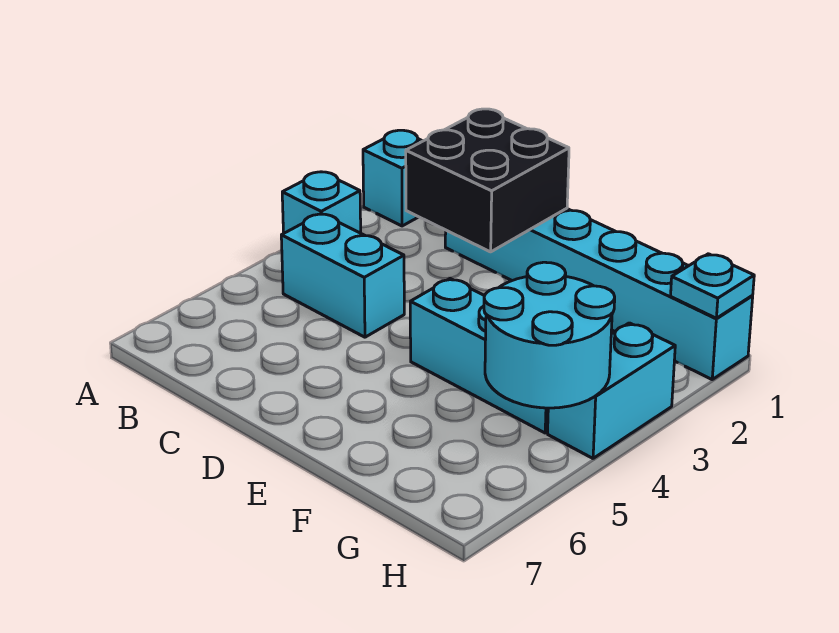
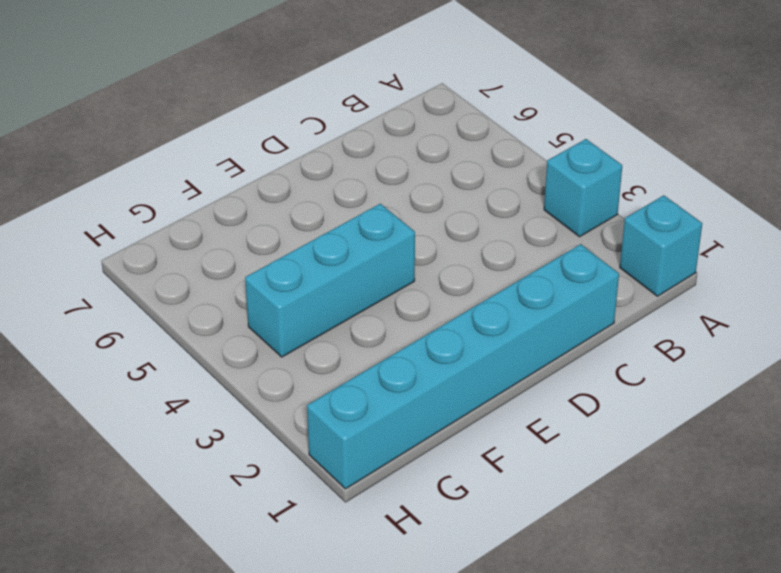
none -> cyan 1x2 brick [281,214,404,337]
none -> cyan 1x2 brick [548,323,675,458]

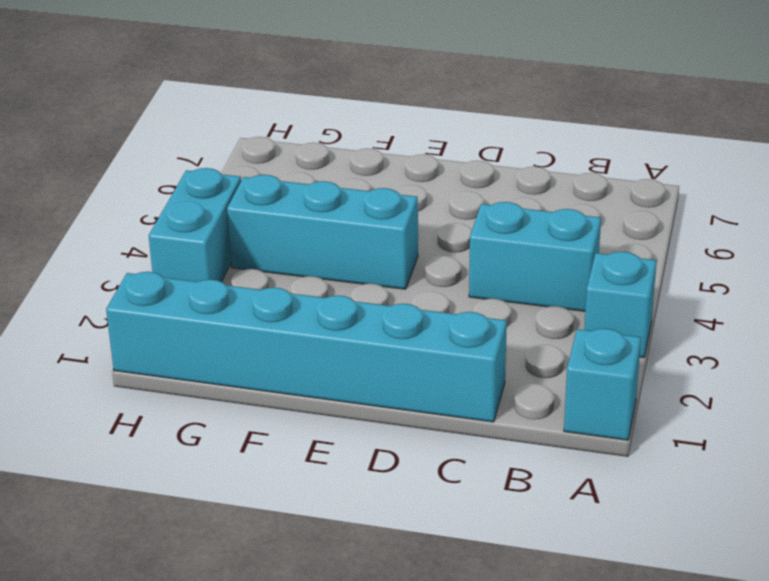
none -> black 2x2 brick [406,109,569,252]
none -> cyan 2x2 round brick [484,262,615,408]

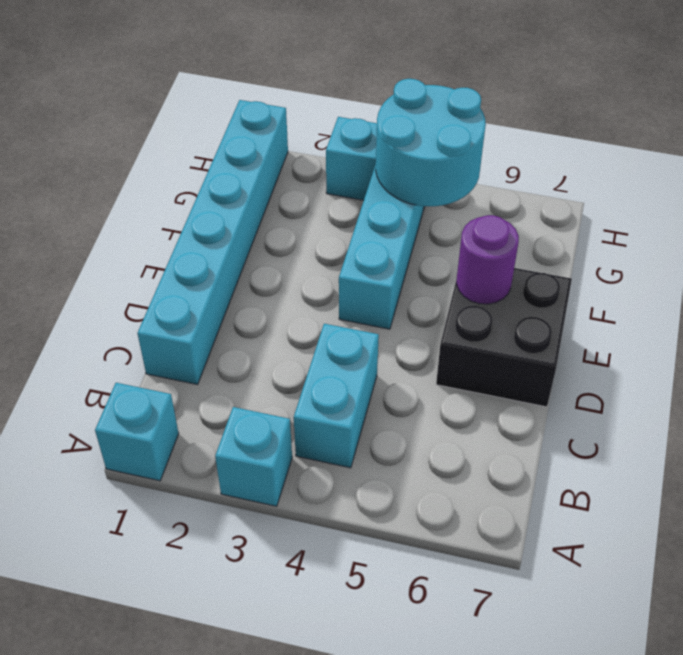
black 2x2 brick [436,268,572,407] -> black 2x2 brick moved to [406,109,569,252]
purple 1x1 round brick [457,215,519,304] -> none
none -> cyan 1x1 plate [671,254,754,318]

